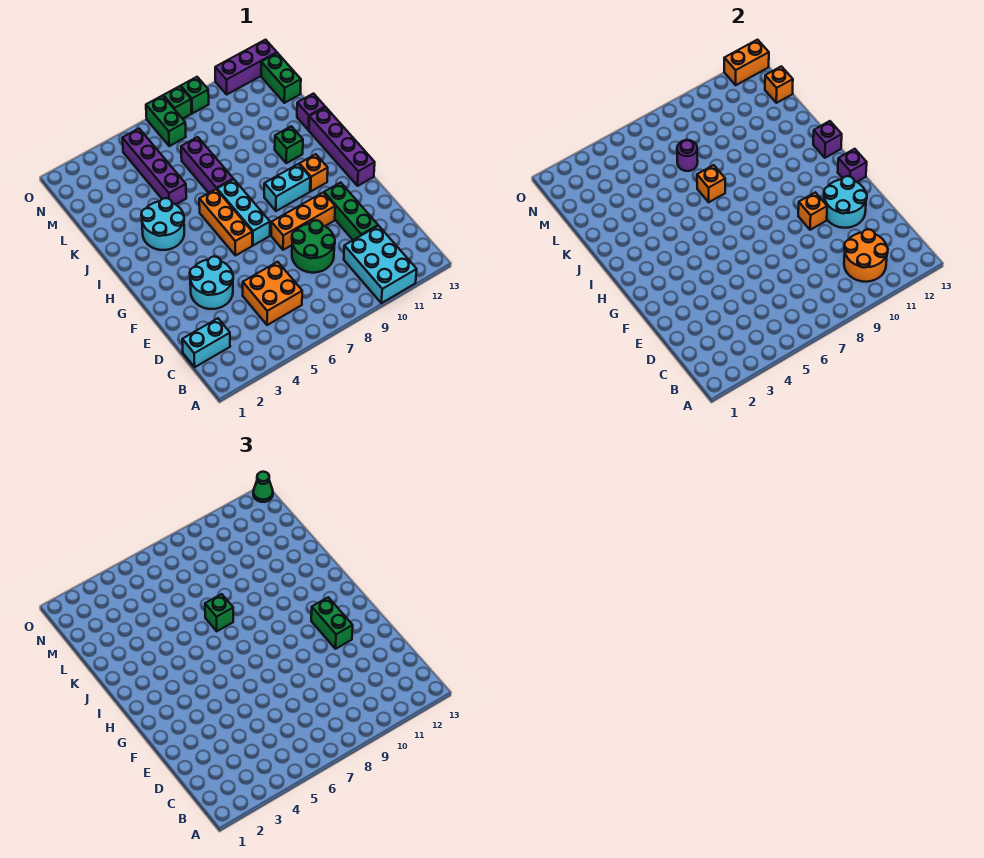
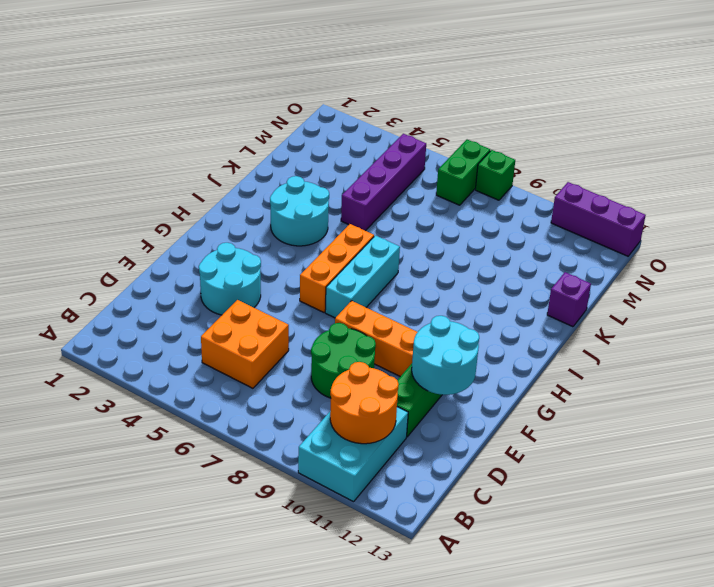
none -> cyan 1x2 brick [182,318,230,367]
none -> purple 1x4 brick [309,107,375,186]
none -> cyan 1x2 brick [264,164,310,211]
none -> orange 1x1 brick [299,154,328,191]

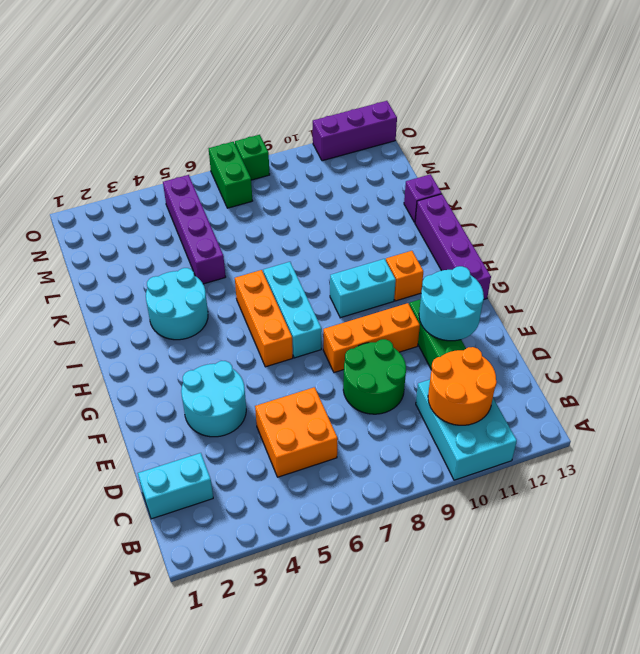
none -> purple 1x3 brick [181,137,233,193]
none -> green 1x1 brick [275,126,303,163]
none -> green 1x2 brick [261,53,301,103]
none -> green 1x1 brick [181,77,209,113]

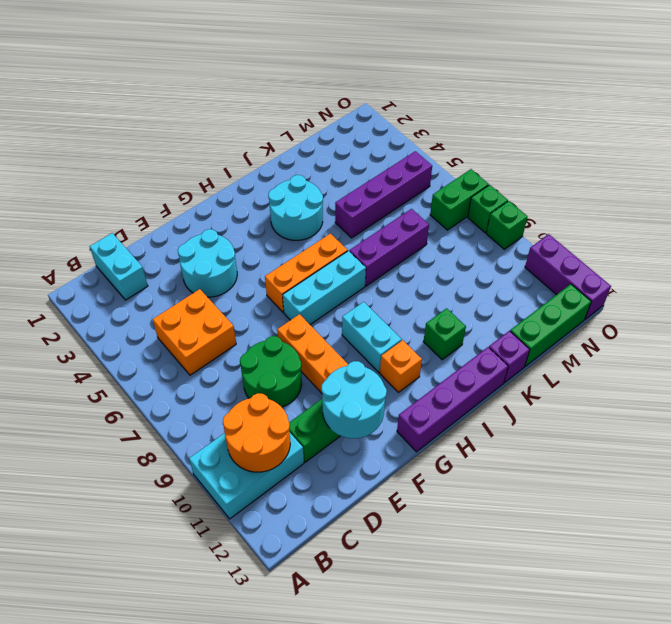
green 1x3 brick [510,284,591,366] -> green 1x2 brick [261,53,301,103]
none -> orange 1x1 brick [798,192,827,230]
none -> purple 1x1 brick [838,149,867,182]
none -> purple 1x1 brick [813,121,842,158]
none -> orange 1x1 brick [697,165,725,202]

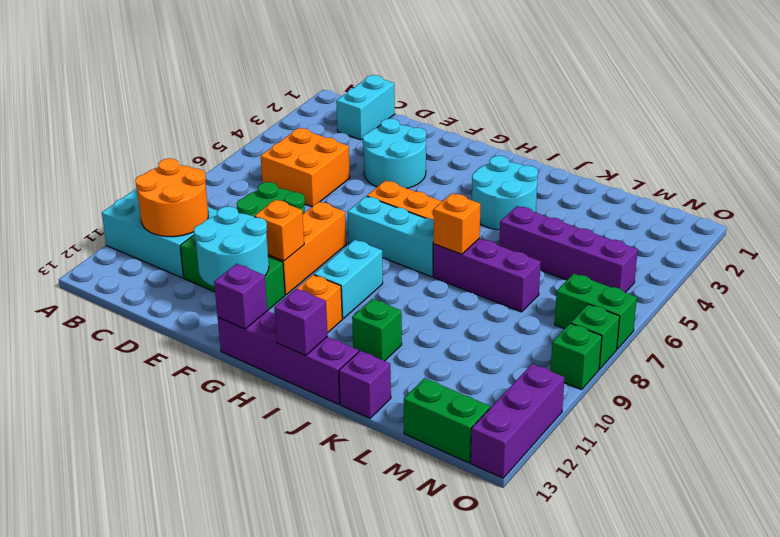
none -> purple 1x1 round brick [677,140,698,171]
none -> orange 1x1 brick [765,66,793,103]
none -> orange 1x2 brick [724,40,769,85]
none -> green 1x2 brick [311,597,353,649]

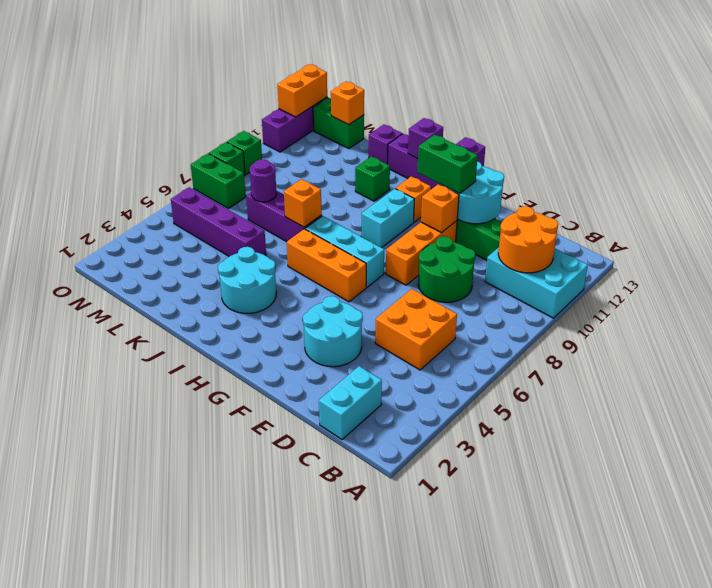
none -> green 1x1 brick [205,594,233,631]
none -> green 1x1 cone [253,472,273,502]

